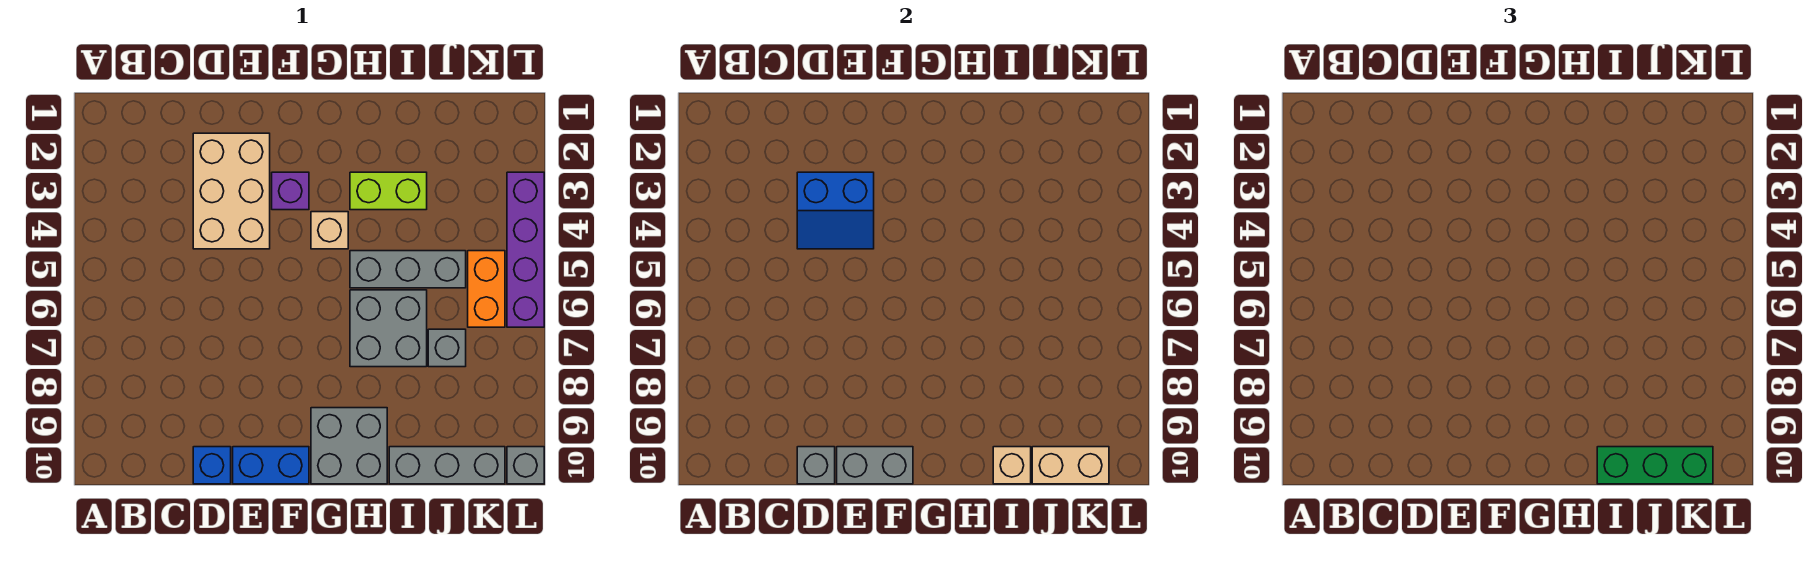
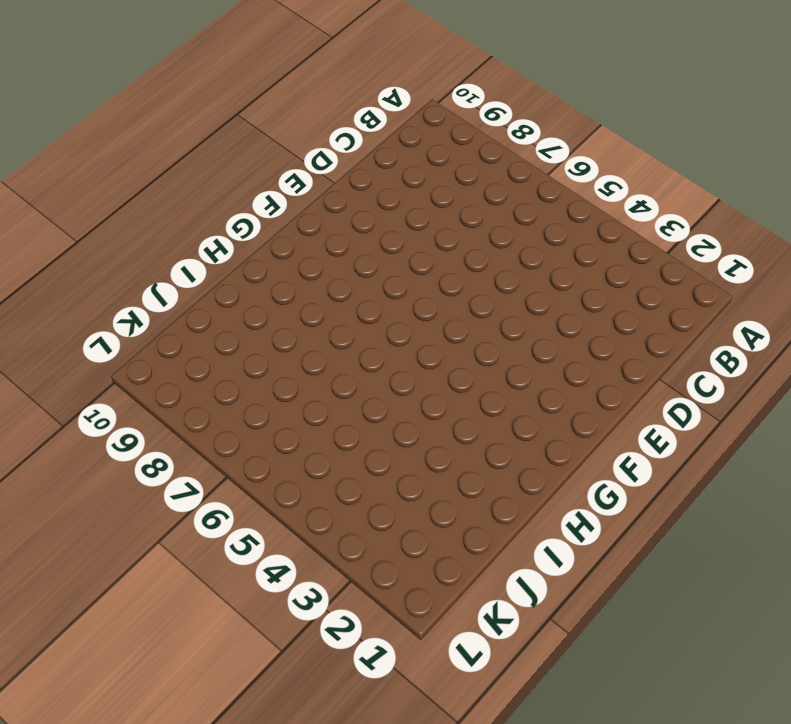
none -> tan 2x3 brick [193,133,270,249]
none -> blue 1x1 brick [193,447,231,484]
none -> blue 1x2 brick [233,447,309,484]

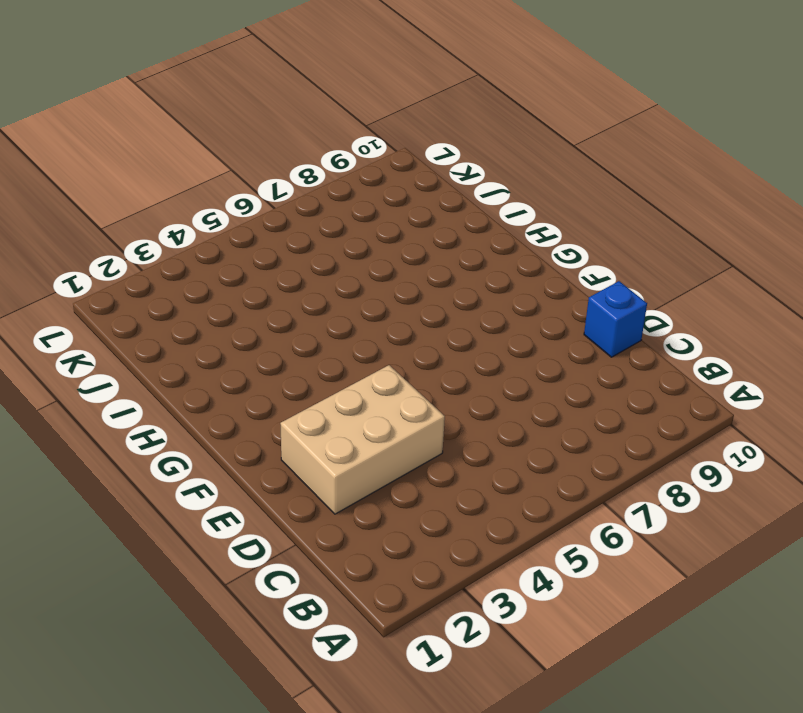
none -> blue 1x2 brick [233,447,309,484]
none -> purple 1x1 brick [272,172,309,210]
none -> tan 1x1 brick [311,212,348,249]

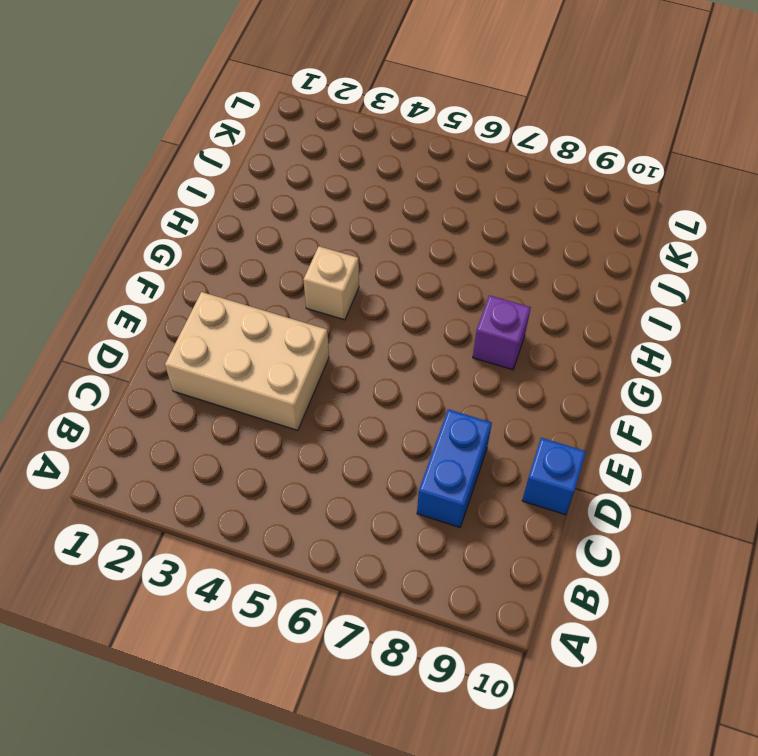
blue 1x2 brick [417,409,492,527] -> blue 1x2 brick moved to [233,447,309,484]
purple 1x1 brick [473,295,531,370] -> purple 1x1 brick moved to [272,172,309,210]
none -> grey 2x2 brick [311,408,387,484]
none -> lime 1x2 brick [350,172,427,210]
none -> grey 1x3 brick [350,251,466,288]

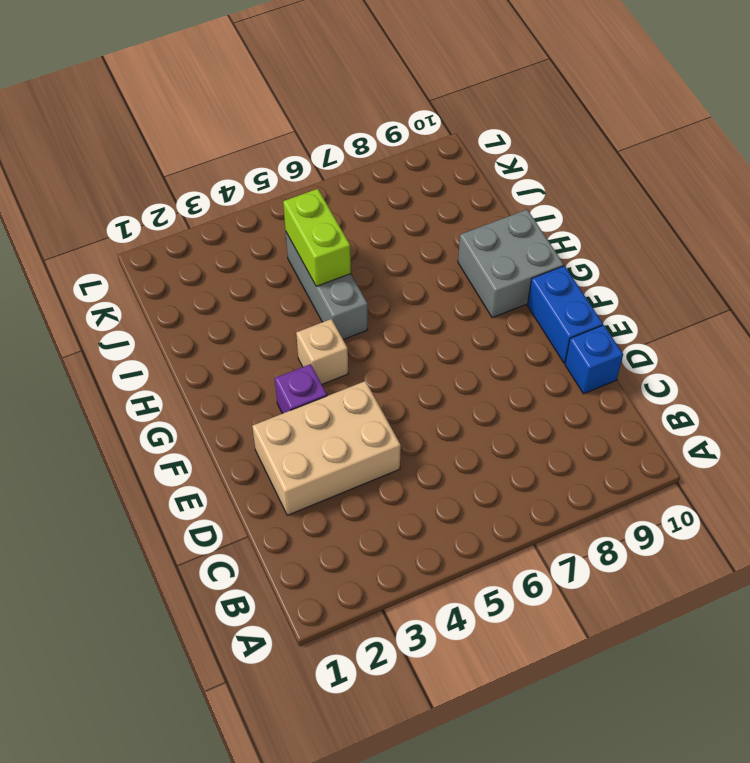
lime 1x2 brick [283,189,351,286] -> lime 1x2 brick moved to [350,172,427,210]
none -> grey 2x2 brick [350,290,427,367]
none -> grey 1x3 brick [389,447,505,484]
none -> grey 1x1 brick [428,329,466,367]

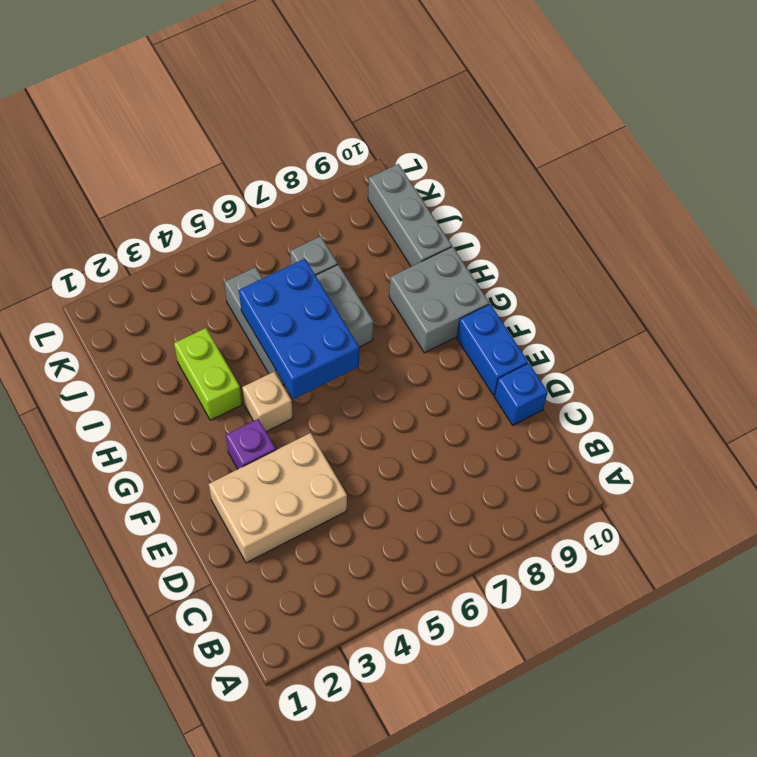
blue 2x3 brick [239,258,359,399] -> none
none -> orange 1x2 brick [468,251,505,327]
none -> purple 1x4 brick [507,172,544,327]
none -> grey 1x1 brick [507,447,544,484]

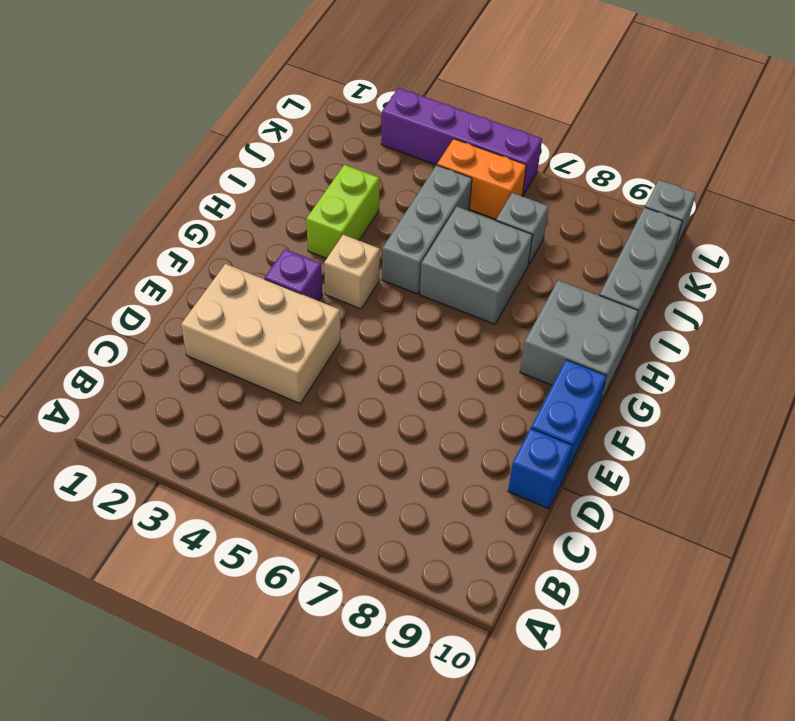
none -> blue 2x2 slope [797,172,874,249]
none -> grey 1x1 brick [797,447,835,484]
none -> grey 1x2 brick [837,447,913,484]

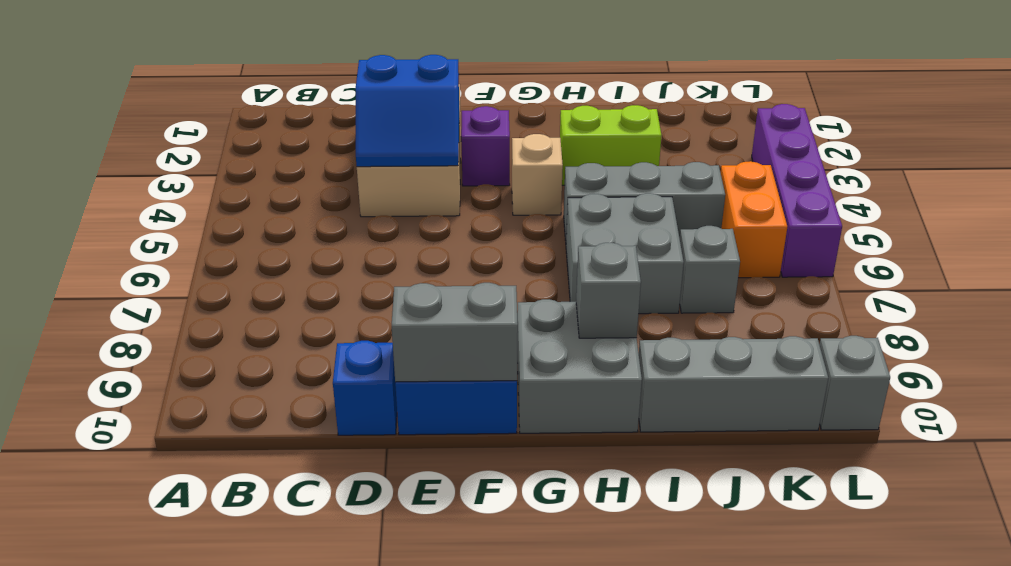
grey 1x1 brick [576,243,641,338] -> grey 1x1 brick moved to [797,447,835,484]
none -> tan 1x1 brick [993,447,1031,484]
none -> tan 1x2 brick [1032,447,1109,484]
none -> green 1x3 brick [1597,447,1713,484]

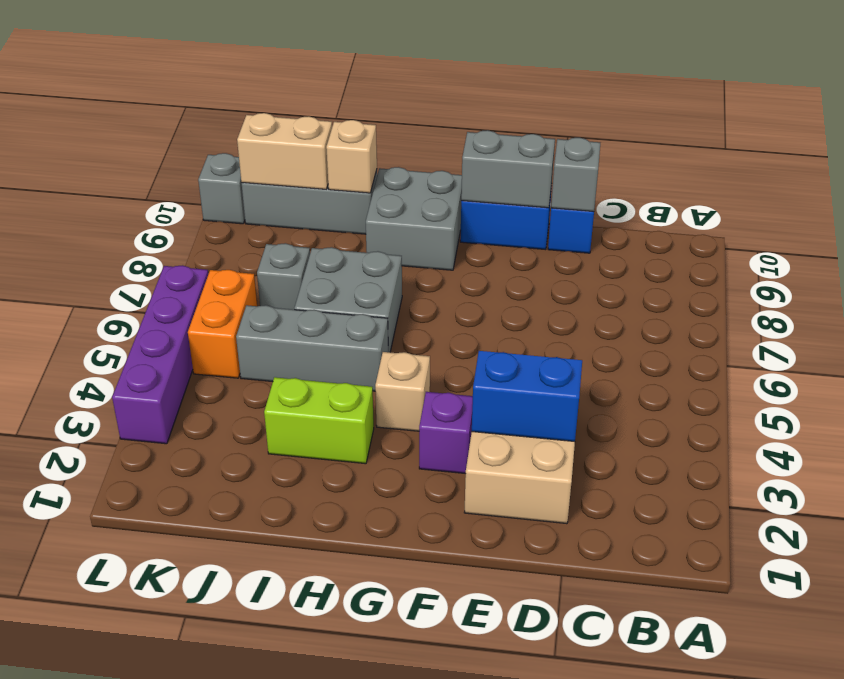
none -> green 1x3 brick [1597,447,1713,484]

